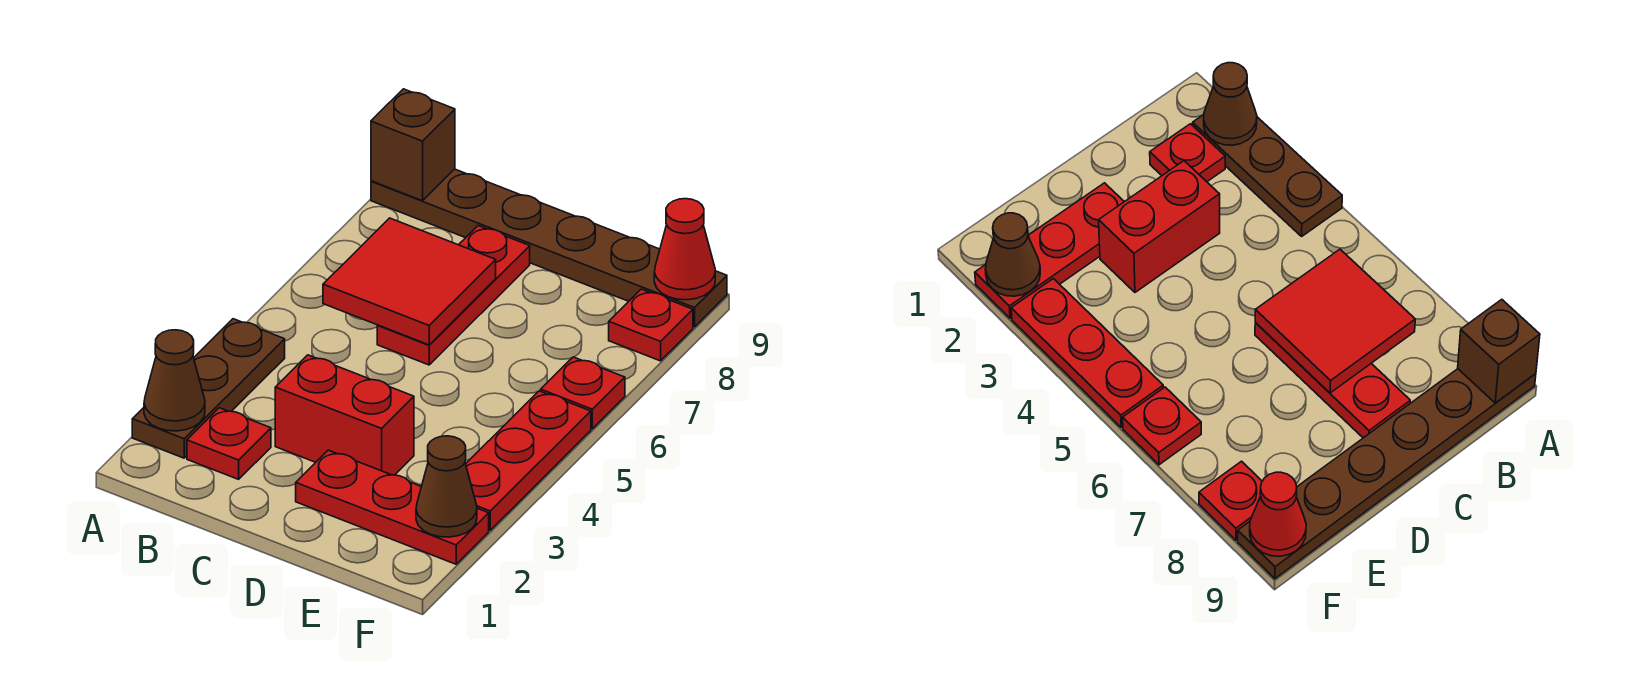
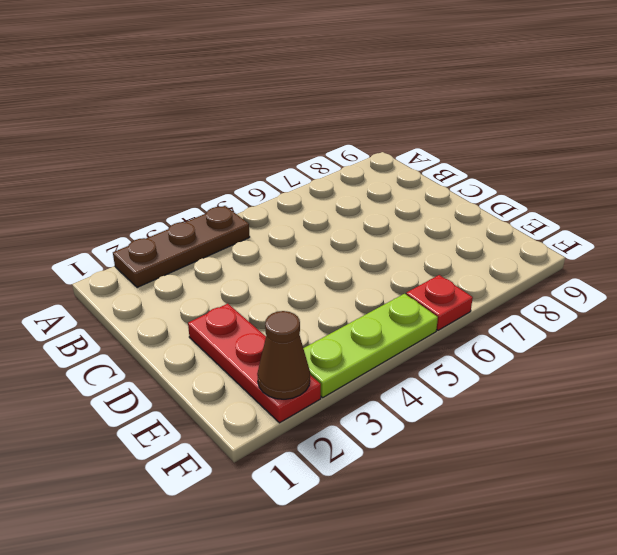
lime 1x3 plate [303,294,438,398] -> red 1x3 plate [466,391,591,530]
none -> brown 1x6 plate [371,169,727,327]
none -> red 1x1 plate [187,408,271,479]
none -> red 1x2 brick [275,355,414,475]

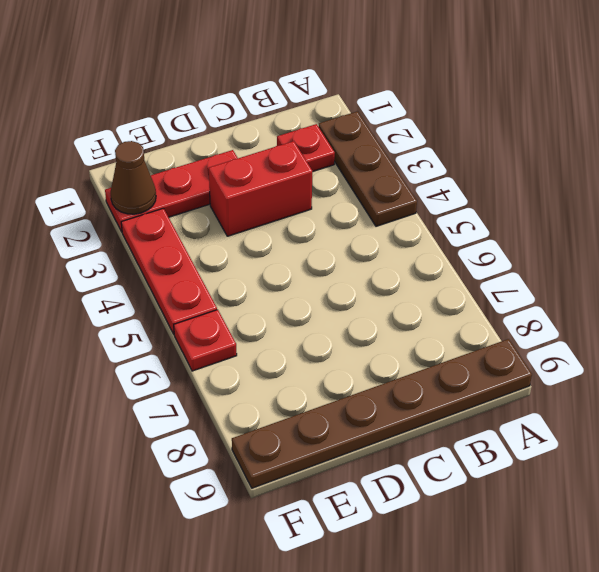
none -> red 1x3 plate [377,226,530,365]
none -> red 1x1 plate [609,289,693,361]
none -> brown 1x1 cone [144,330,205,431]

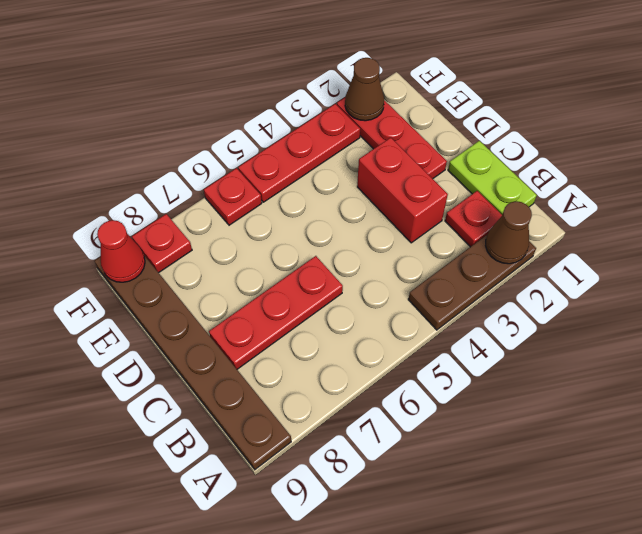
lime 1x2 plate [448,141,537,214] -> none
none -> brown 1x1 brick [371,89,455,201]
none -> red 2x2 tile [323,218,496,345]

